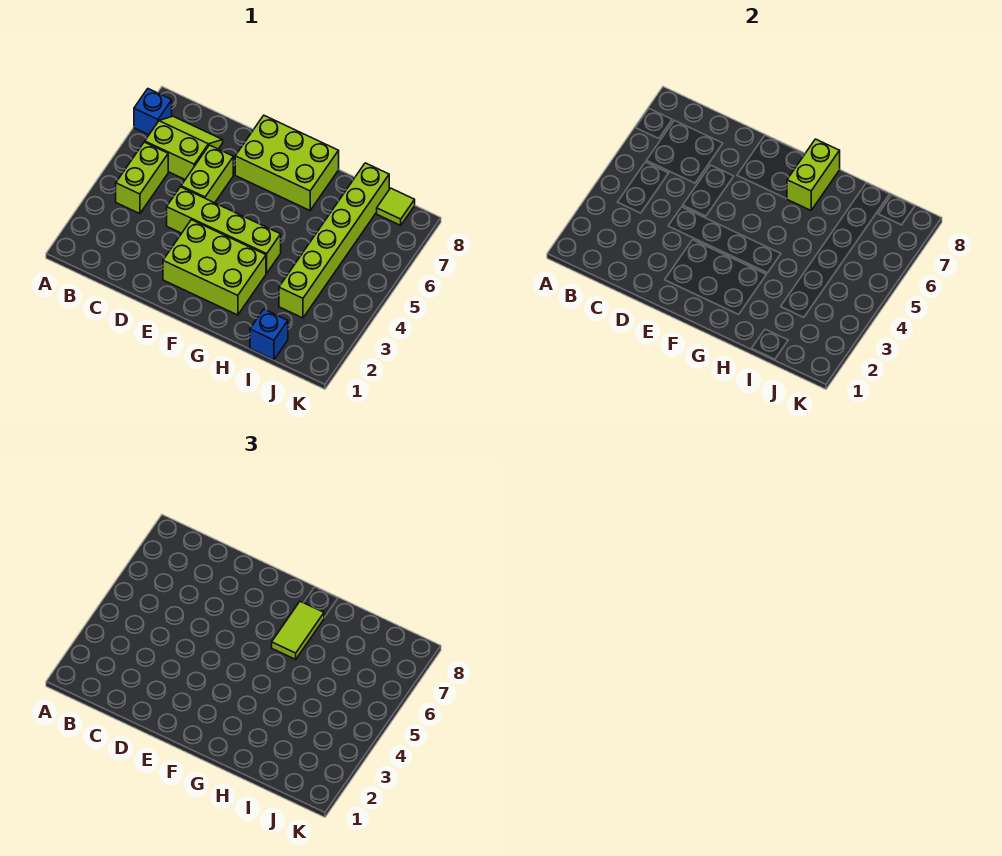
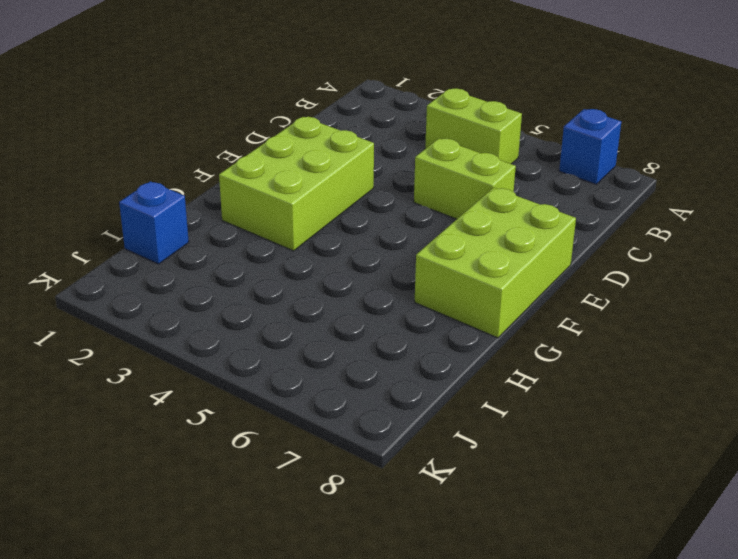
none -> lime 2x2 slope [145,116,223,179]
none -> lime 1x4 brick [167,187,281,273]
none -> lime 1x6 brick [279,163,389,318]

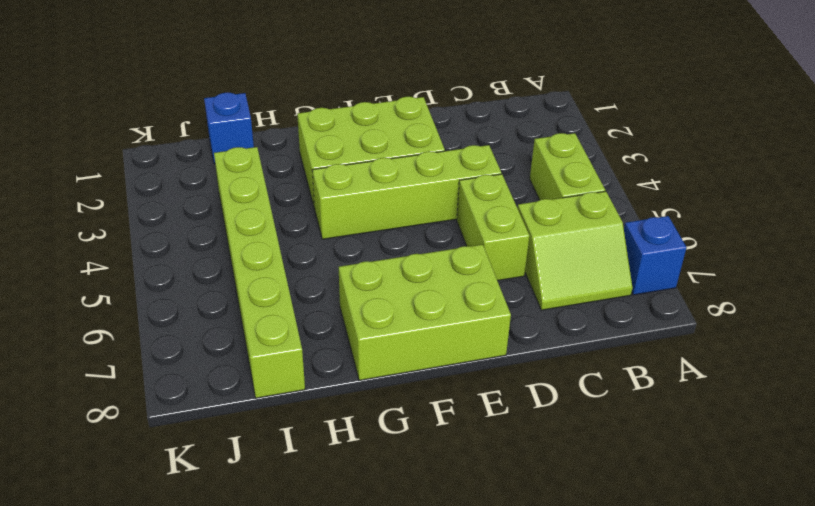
none -> lime 1x1 tile [377,188,415,225]
none -> lime 1x2 brick [787,139,840,210]
none -> lime 1x2 tile [272,601,324,659]

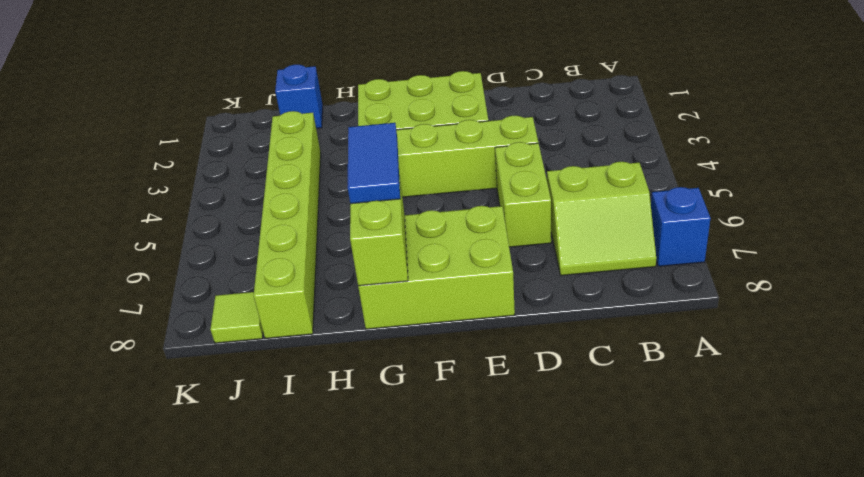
blue 1x2 tile [348,123,400,204] -> lime 1x2 tile [272,601,324,659]
none -> lime 1x2 brick [116,142,168,214]

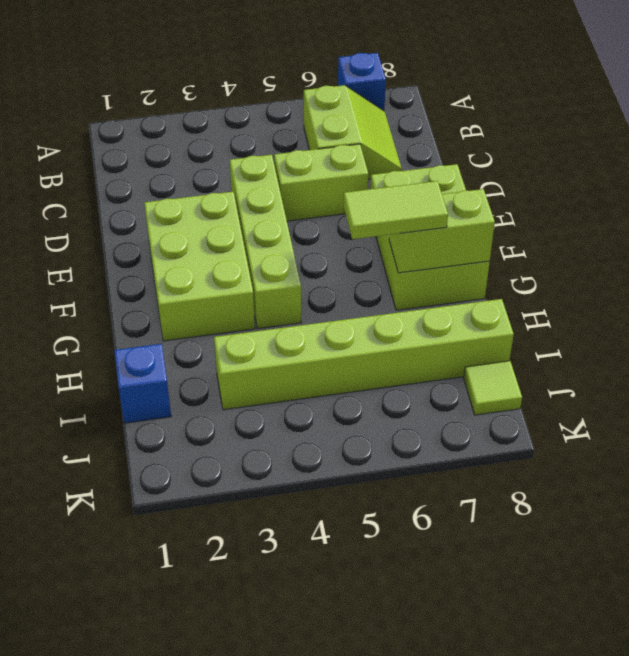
none -> lime 1x2 brick [116,142,168,214]

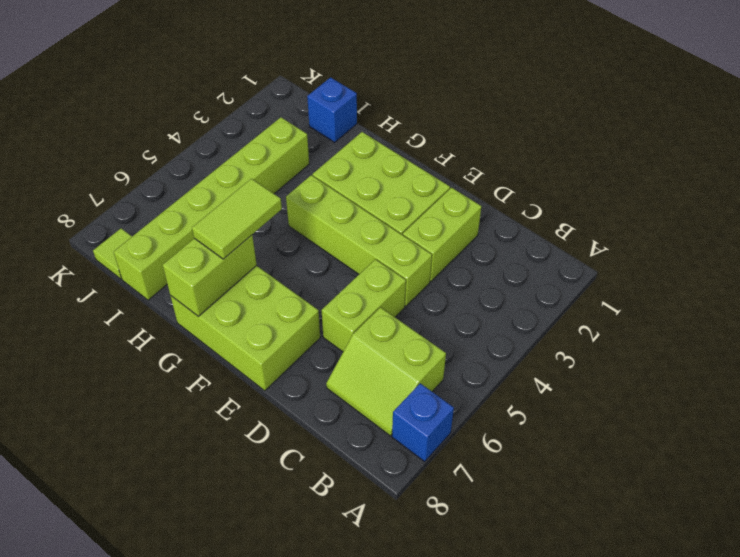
lime 1x2 brick [403,188,482,282] -> lime 1x2 brick moved to [116,142,168,214]

